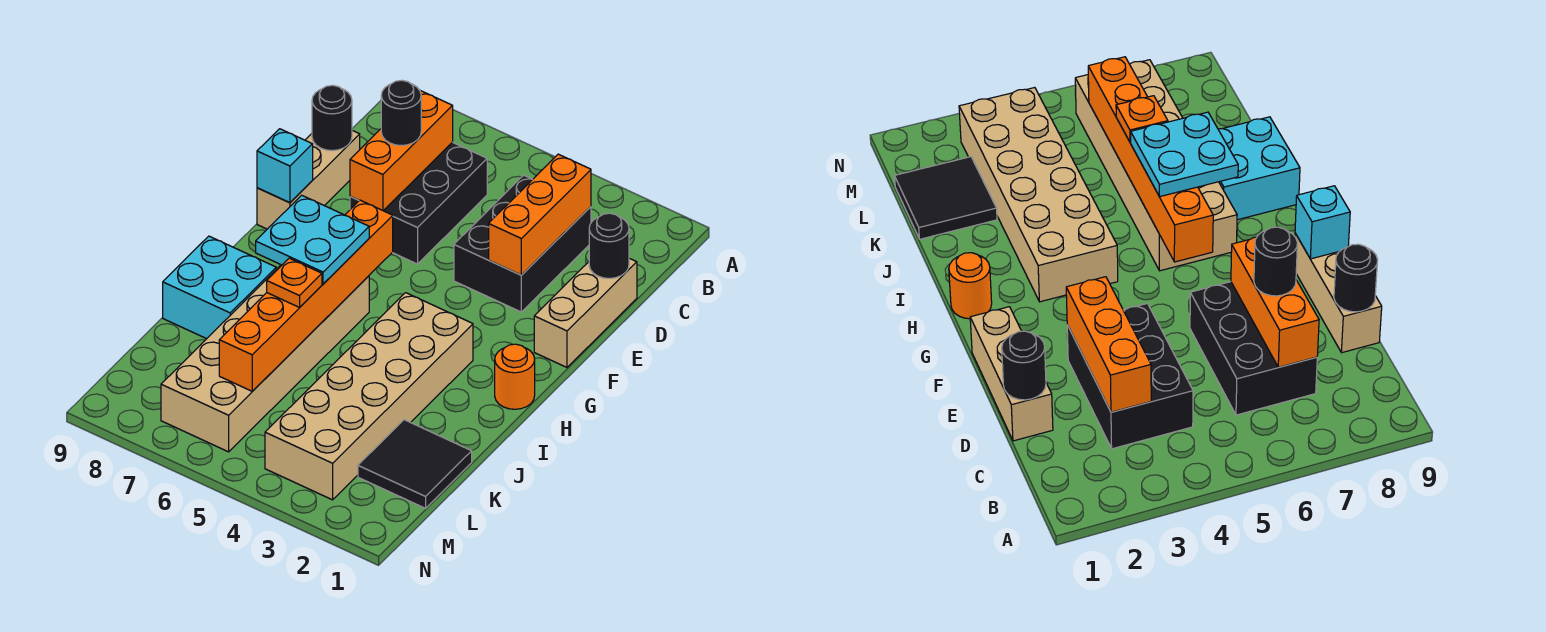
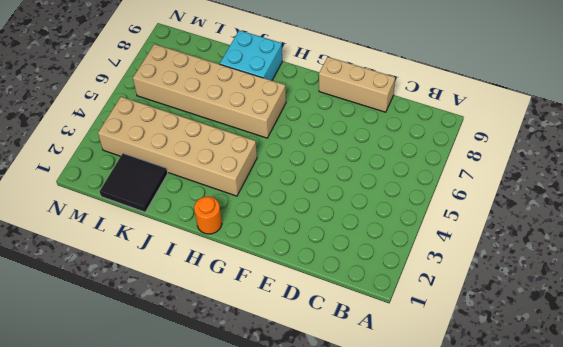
none -> black 2x3 brick [454,175,591,312]
none -> black 2x3 brick [350,142,487,264]
none -> tan 1x3 brick [534,258,637,367]

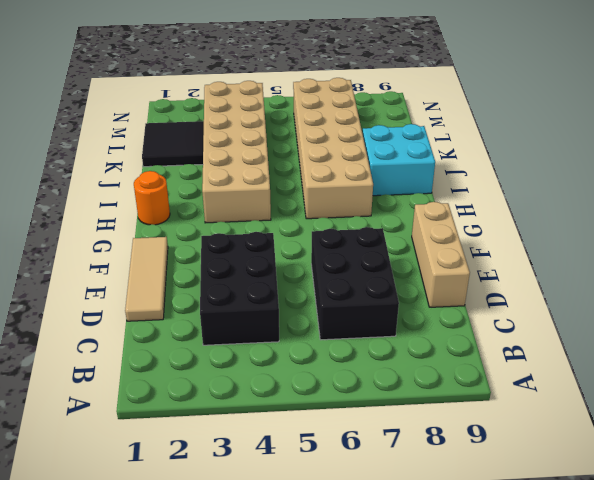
tan 1x3 tile [125,237,168,321] -> tan 1x3 brick [534,258,637,367]
none -> orange 1x3 brick [489,154,591,275]
none -> orange 1x3 brick [350,91,453,211]
none -> black 1x1 round brick [589,213,629,278]

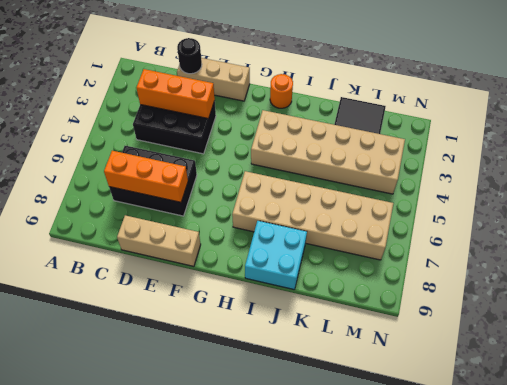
none -> black 1x1 round brick [312,85,352,151]
none -> cyan 1x1 brick [257,129,313,203]
none -> orange 1x6 brick [219,200,393,391]

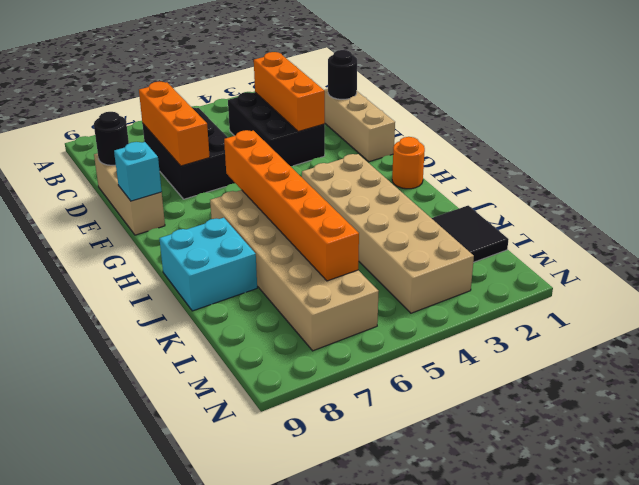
none -> black 1x1 round brick [381,80,421,146]
none -> cyan 2x2 plate [256,195,369,284]
none -> orange 1x1 plate [267,258,322,307]

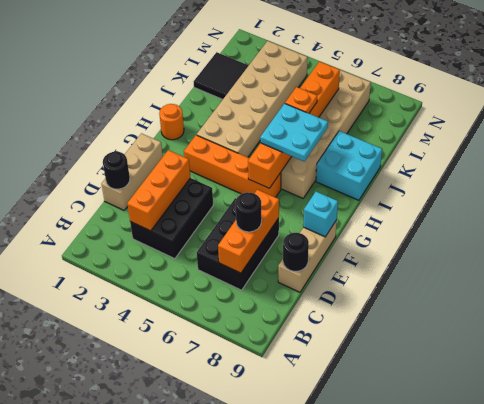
orange 1x4 brick [184,135,281,197] -> none

